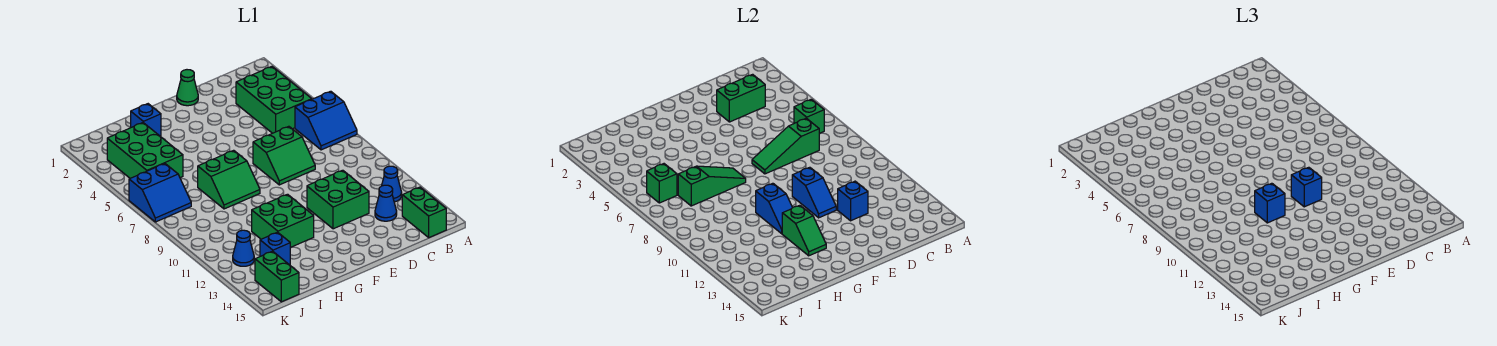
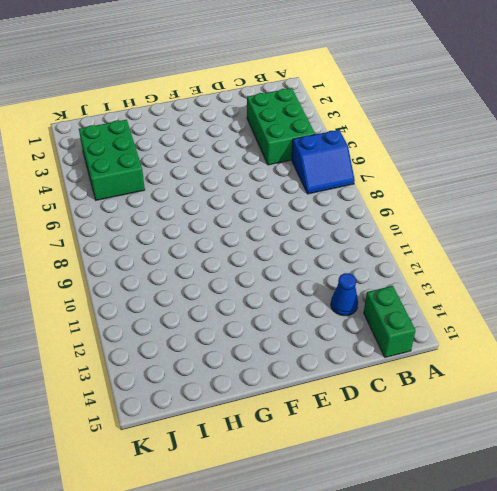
none -> blue 1x1 cone [382,166,402,202]
none -> green 2x2 slope [253,126,315,185]
none -> green 2x2 brick [307,170,369,229]

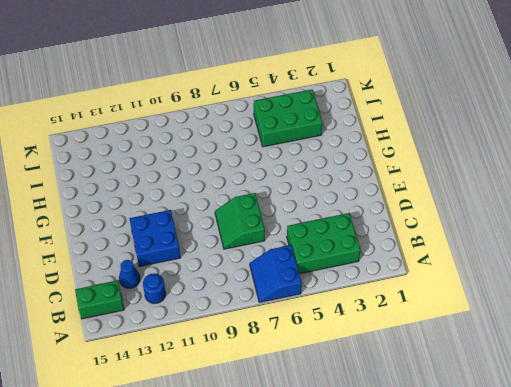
blue 1x1 round brick [143,273,166,303] -> blue 1x1 cone [382,166,402,202]
blue 2x2 brick [129,210,180,267] -> green 2x2 brick [307,170,369,229]
none -> green 1x1 cone [177,70,198,106]
none -> green 2x2 slope [198,150,260,209]
none -> green 2x2 brick [252,194,314,248]

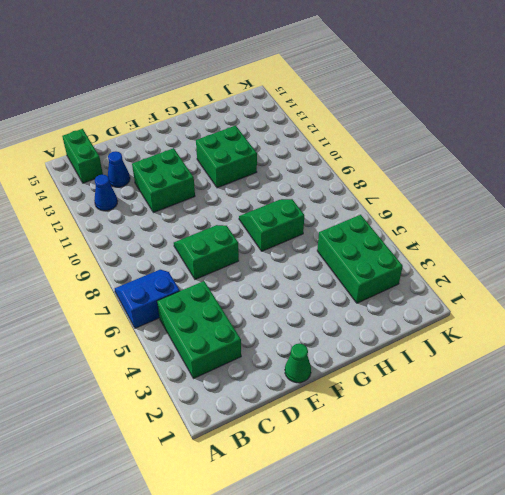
none -> blue 1x1 brick [131,104,161,136]
none -> blue 1x1 brick [260,232,290,265]
none -> blue 2x2 slope [129,164,191,222]

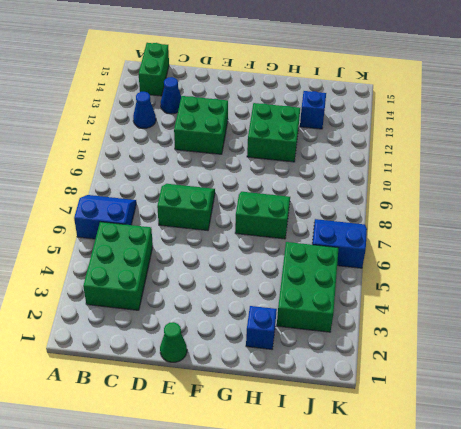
none -> blue 1x1 cone [233,230,254,266]
none -> green 1x2 brick [255,251,299,302]
none -> green 1x1 brick [794,99,824,133]

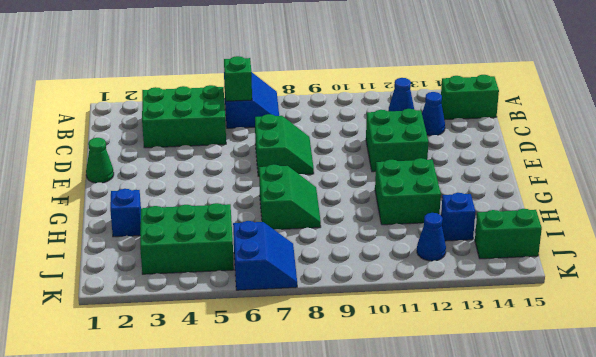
none -> green 1x2 brick [717,74,765,122]
none -> green 1x3 slope [752,118,820,174]
none -> blue 1x1 brick [838,181,868,221]

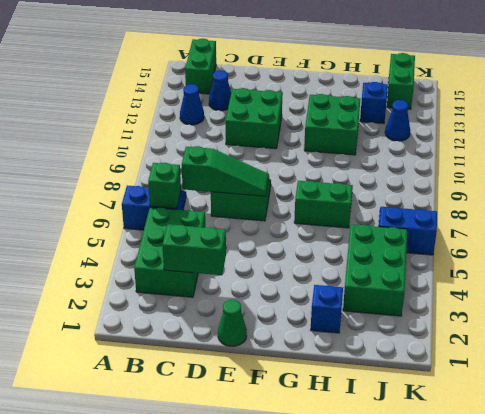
none -> blue 1x1 brick [838,181,868,221]
none -> blue 1x2 slope [792,167,836,218]
none -> green 1x3 slope [678,166,746,206]

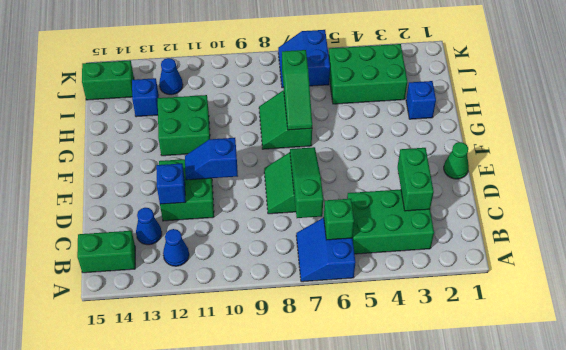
none -> blue 1x2 slope [756,183,792,234]
none -> green 1x2 slope [782,205,826,256]
none -> green 1x1 brick [647,164,677,203]

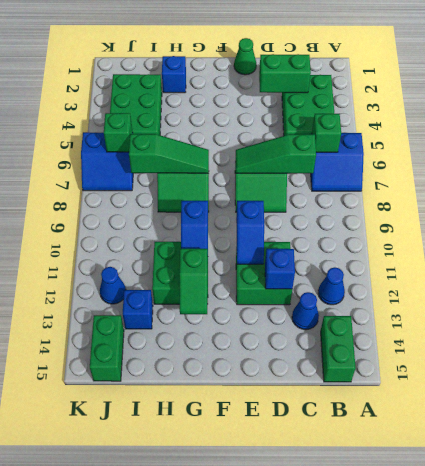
none -> blue 1x1 brick [1291,167,1322,207]
none -> blue 1x1 brick [1255,183,1285,223]

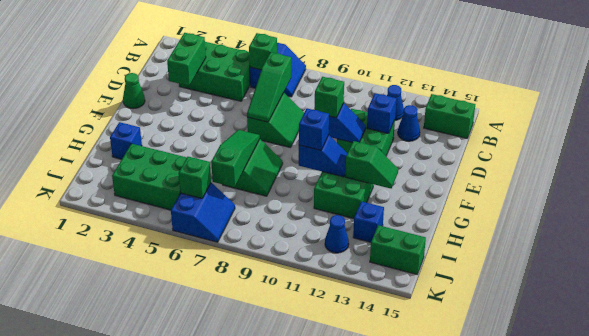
green 1x1 brick [315,77,344,118] -> blue 1x1 brick [1291,167,1322,207]

